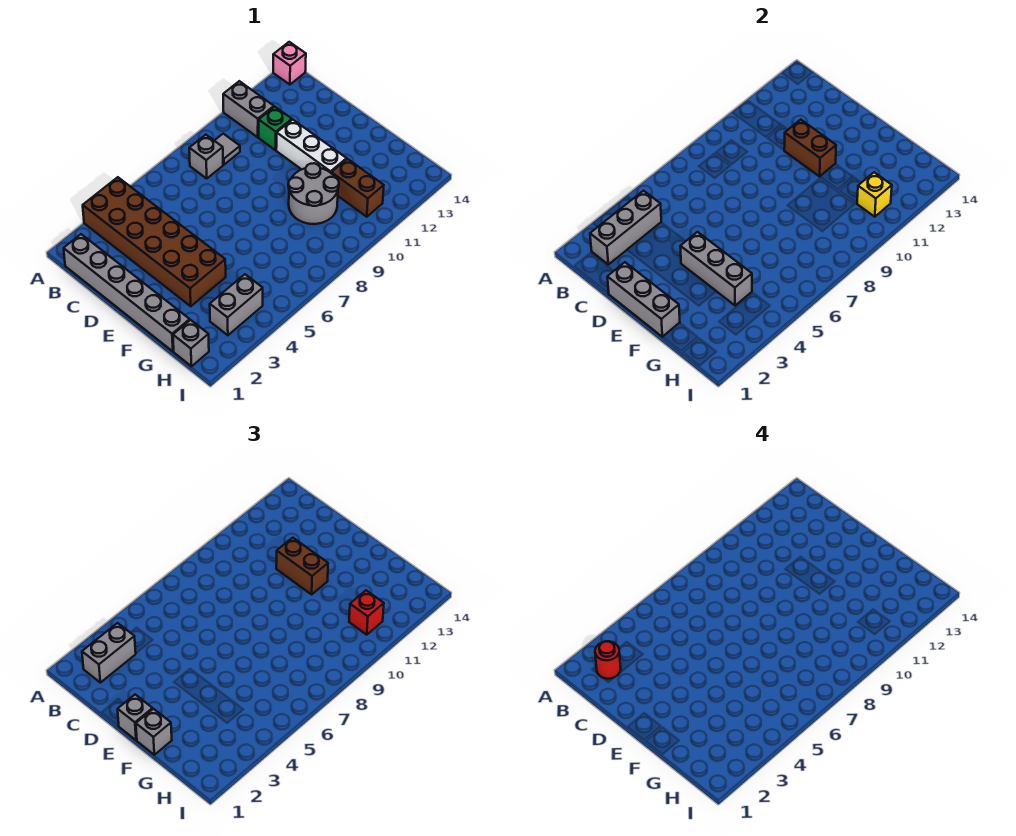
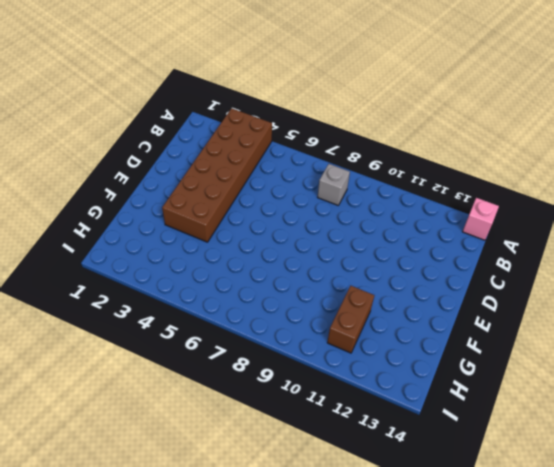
none -> grey 1x2 brick [223,81,274,137]
none -> grey 1x6 brick [64,234,190,351]
none -> grey 1x1 tile [214,134,240,165]

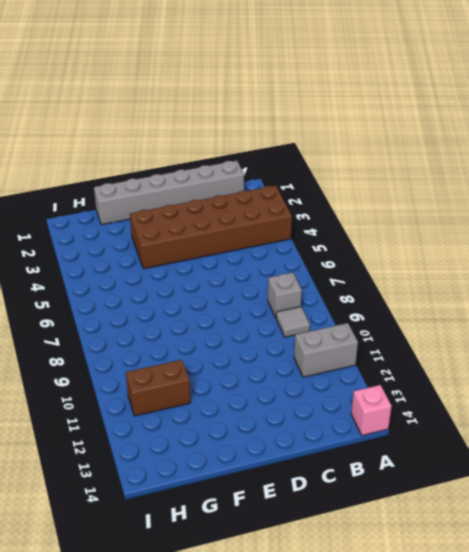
none -> green 1x1 brick [259,107,292,150]
none -> white 1x3 brick [276,120,347,173]
none -> grey 2x2 round brick [288,163,339,224]

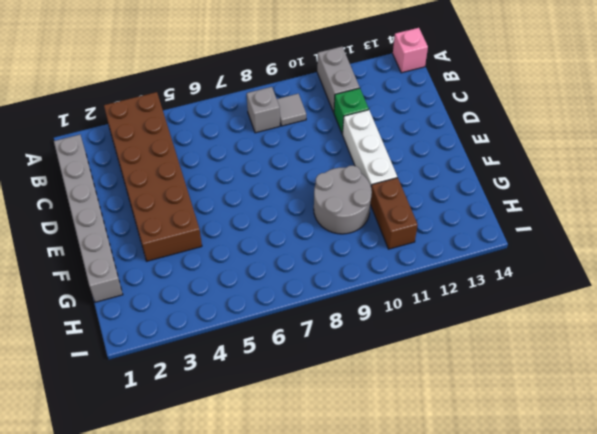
none -> grey 1x1 brick [173,320,209,366]
none -> grey 1x2 brick [210,274,263,335]
none -> grey 1x3 brick [590,191,661,265]

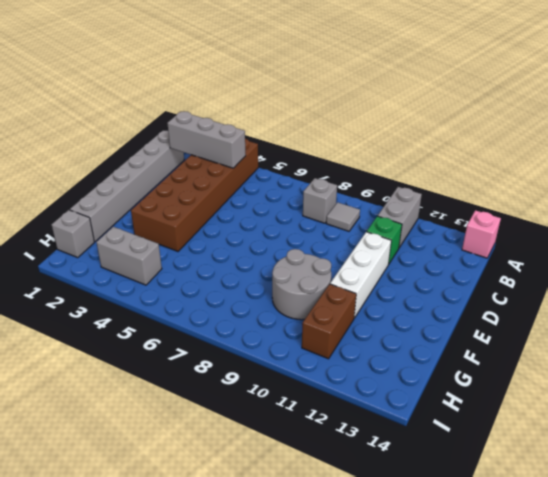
none -> grey 1x3 brick [607,262,680,337]
none -> brown 1x2 brick [784,120,836,176]
none -> grey 1x3 brick [680,232,752,305]

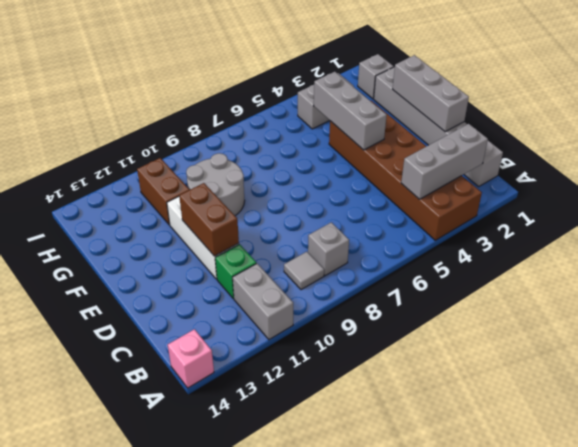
none -> yellow 1x1 brick [857,172,892,217]
none -> grey 1x2 brick [82,623,136,683]
none -> brown 1x2 brick [276,538,328,594]

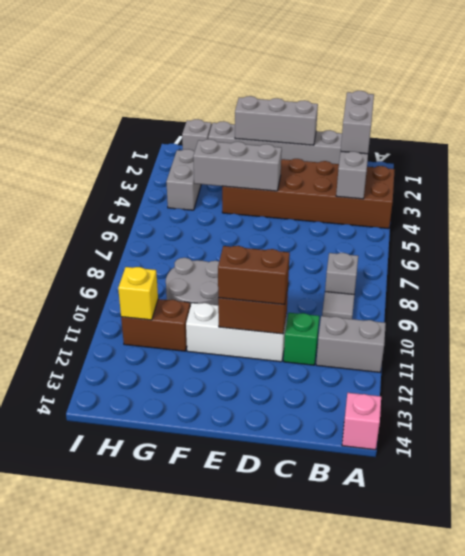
none -> grey 1x1 brick [118,695,153,740]
none -> grey 1x1 brick [136,709,172,755]
none -> red 1x1 brick [349,590,384,635]

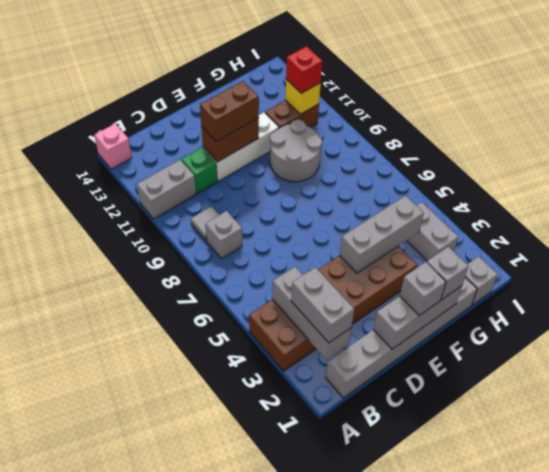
none -> red 1x1 round brick [595,641,621,679]

